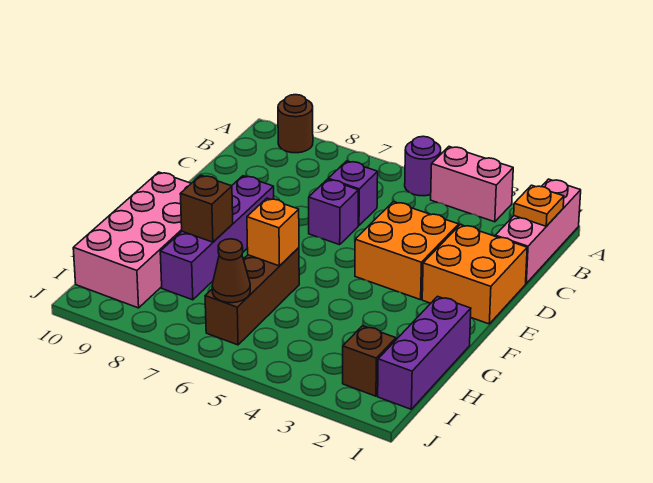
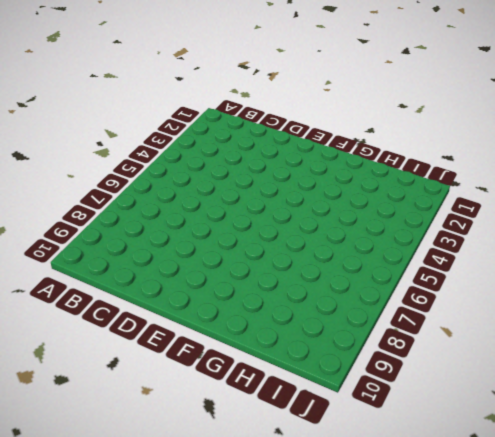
none -> pink 1x3 brick [495,179,581,283]
none -> pink 1x2 brick [431,147,513,222]
none -> purple 1x1 round brick [405,136,441,196]

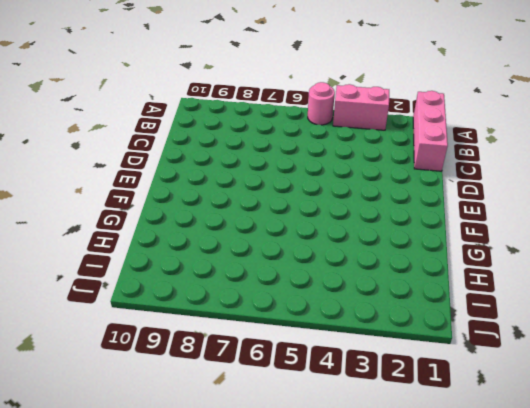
pink 1x1 round brick [308,82,335,125] -> purple 1x1 round brick [405,136,441,196]
none -> brown 1x1 round brick [278,95,313,153]
none -> purple 1x1 brick [328,161,378,226]
none -> orange 2x2 brick [422,225,527,324]

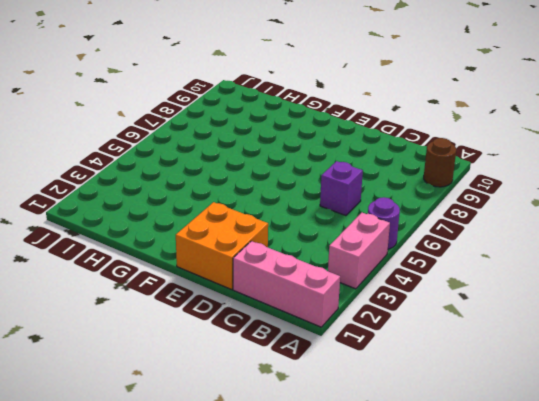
none -> orange 2x2 brick [355,202,459,300]
none -> purple 1x1 brick [309,179,358,245]
none -> purple 1x4 brick [160,176,274,300]

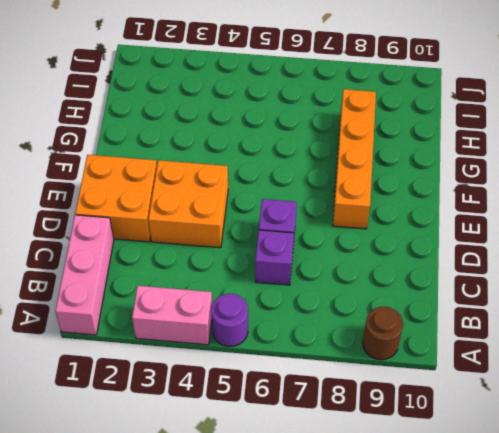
orange 1x4 brick [333,89,376,229] -> purple 1x4 brick [160,176,274,300]
none -> pink 2x4 brick [73,172,191,308]
none -> purple 1x3 brick [378,296,471,409]
none -> brown 1x3 brick [205,248,299,345]

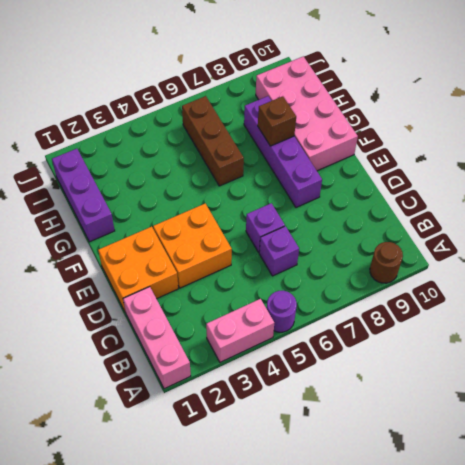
none -> brown 1x1 brick [343,326,396,396]
none -> orange 1x1 plate [514,185,564,226]
none -> orange 1x1 brick [247,198,299,266]

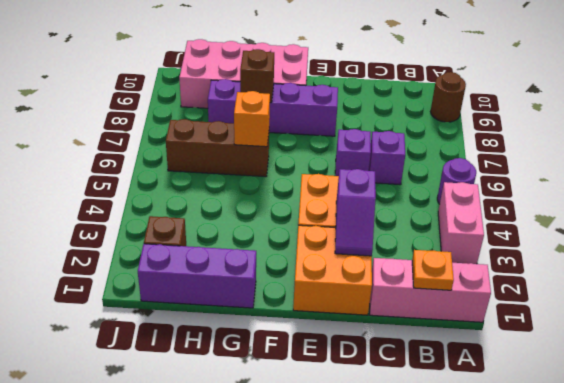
purple 1x2 slope [335,169,376,256] -> none
none -> brown 1x1 cone [212,239,250,303]

